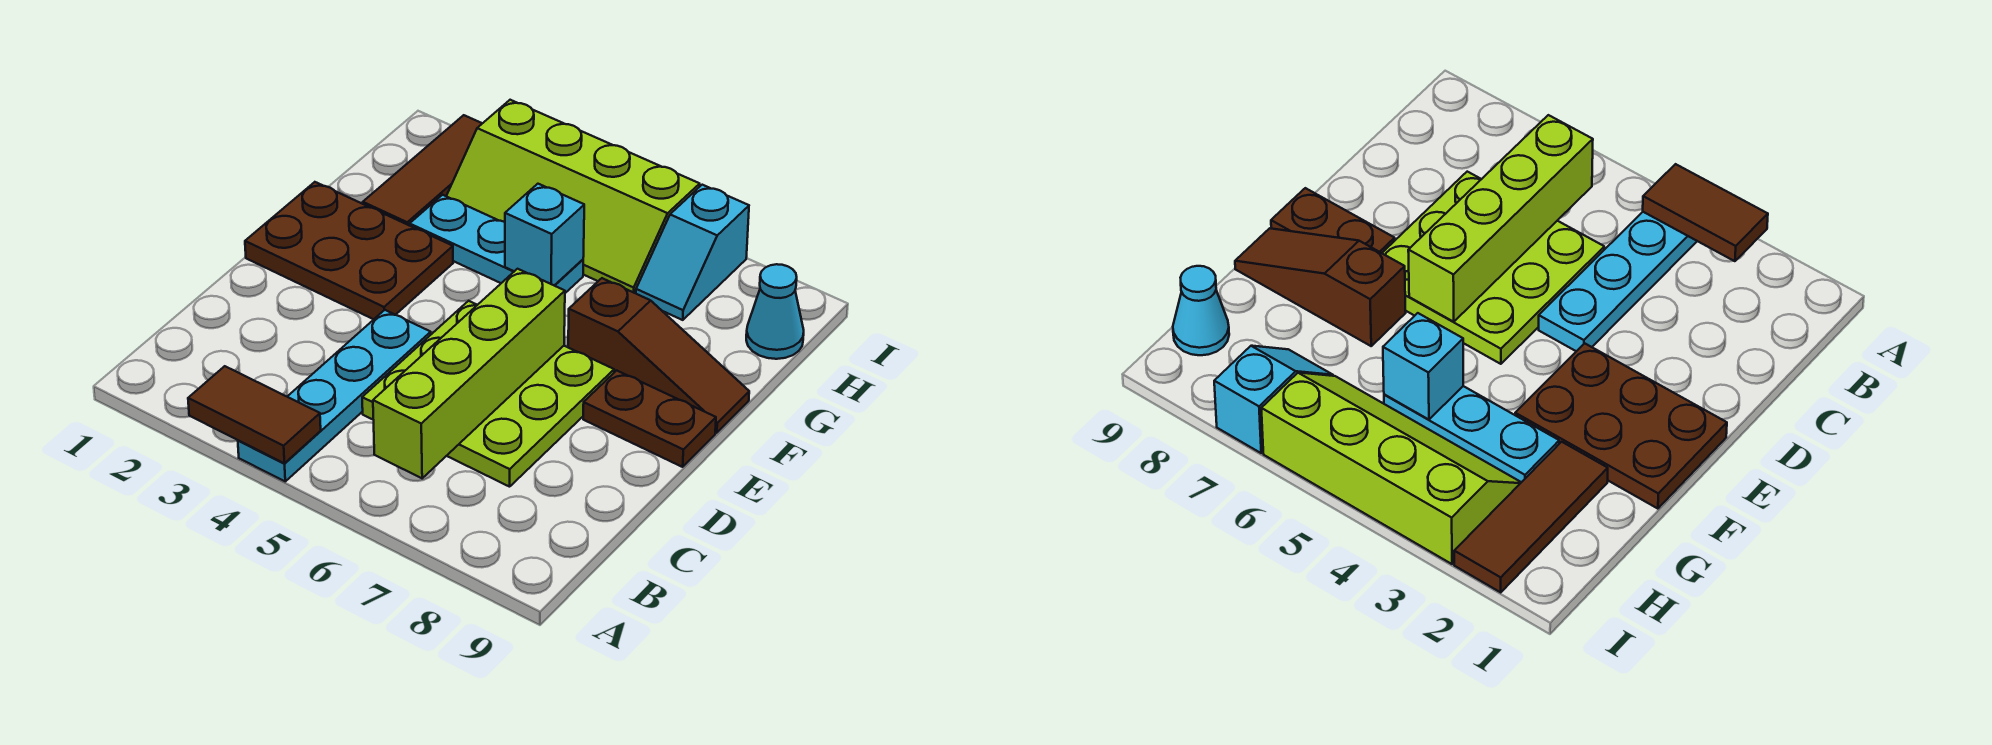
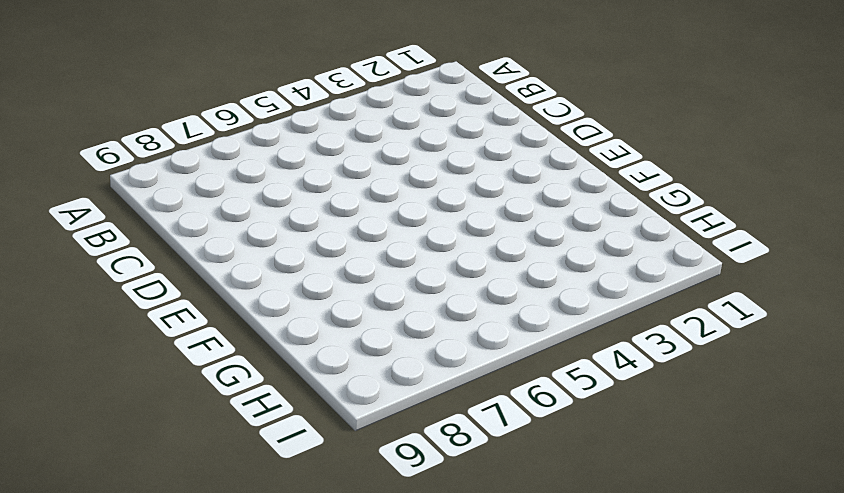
none -> cyan 1x4 plate [238,310,431,481]
none -> lime 3x3 plate [362,301,614,487]
none -> brown 2x3 plate [245,182,453,319]

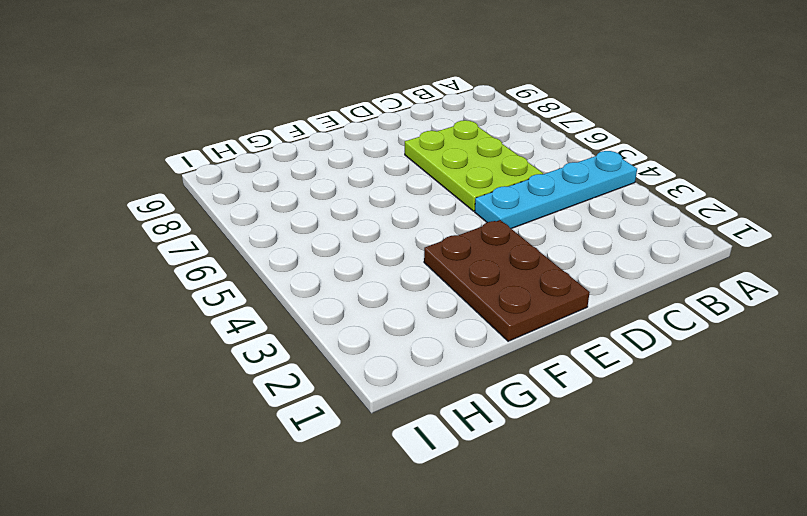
lime 2x3 plate [405,120,543,211] -> lime 3x3 plate [362,301,614,487]
none -> brown 1x2 plate [583,370,716,467]
none -> brown 1x3 slope [568,278,749,433]
none -> brown 1x3 tile [363,115,482,226]

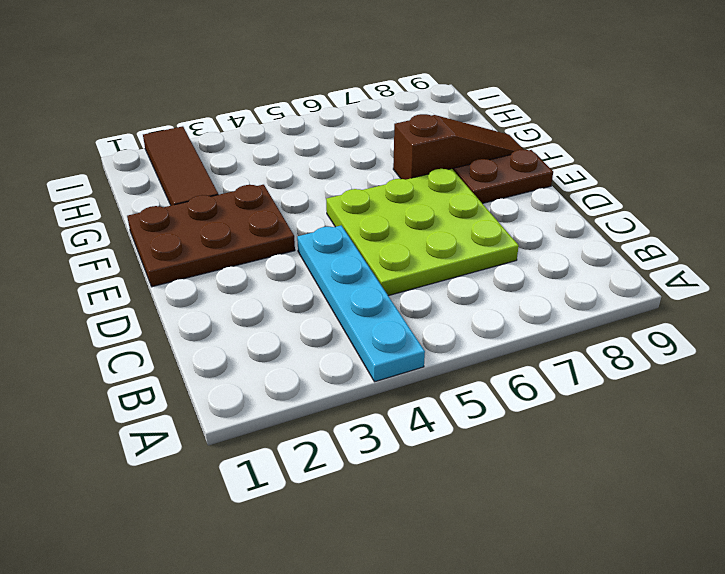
none -> cyan 1x3 plate [410,195,583,293]
none -> lime 2x4 slope [446,100,700,293]
none -> cyan 1x2 slope [636,185,749,320]

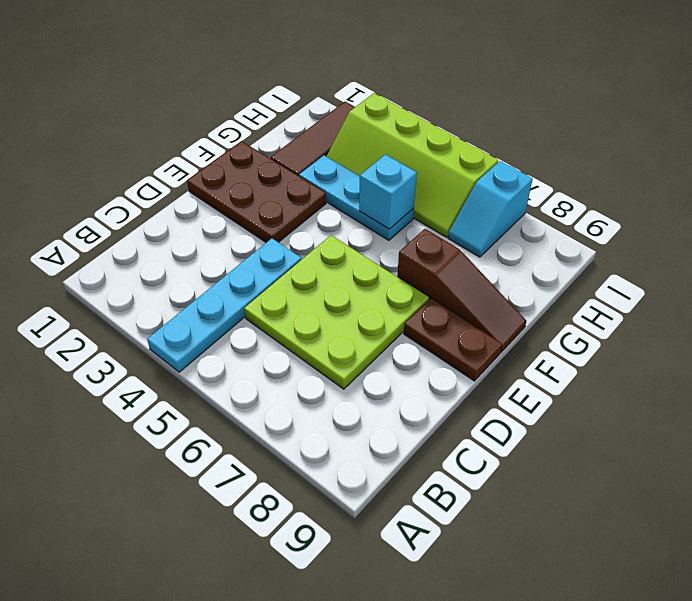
none -> cyan 1x1 cone [746,264,804,359]
none -> brown 1x2 tile [188,366,321,463]
none -> lime 1x4 brick [373,269,565,478]

